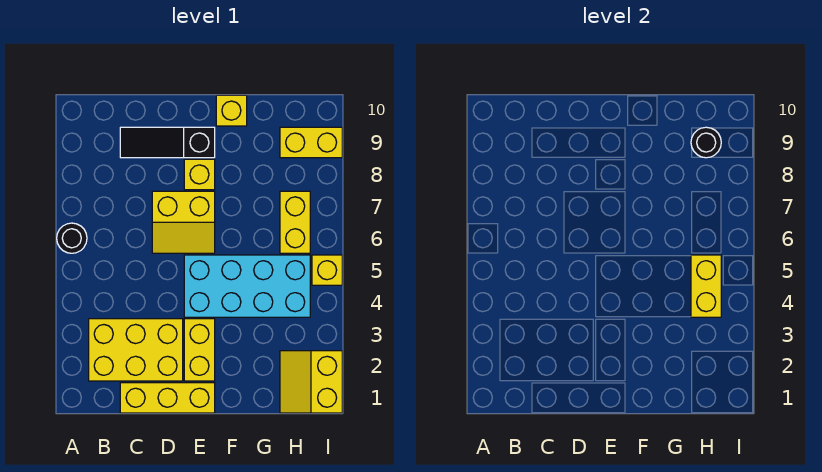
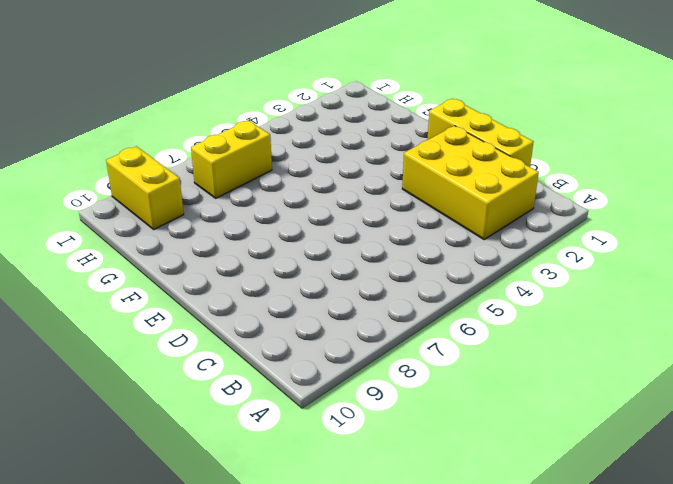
none -> black 1x1 round brick [57,223,87,253]
none -> black 1x3 slope [120,127,215,158]
none -> yellow 2x2 slope [152,191,215,253]

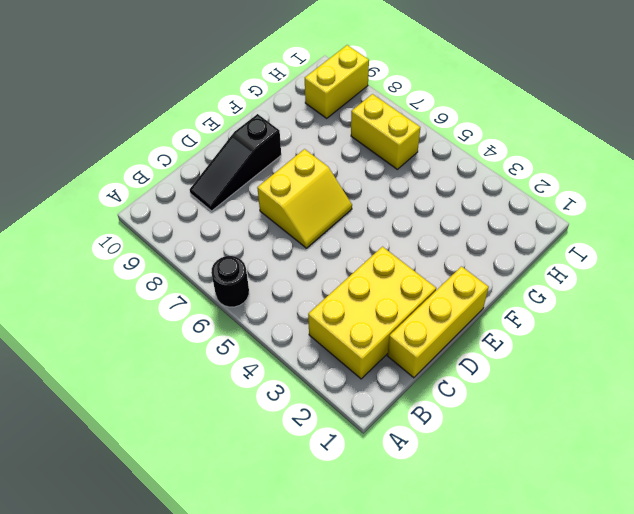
none -> yellow 1x2 brick [184,319,215,381]
none -> cyan 2x4 brick [184,255,310,317]
none -> yellow 1x1 brick [184,159,215,190]

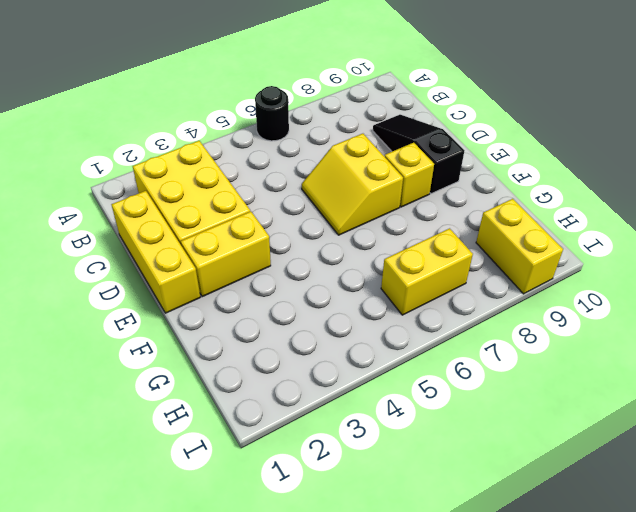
none -> cyan 2x4 brick [184,255,310,317]
none -> yellow 1x1 brick [216,95,247,126]
none -> yellow 2x2 slope [280,351,342,413]

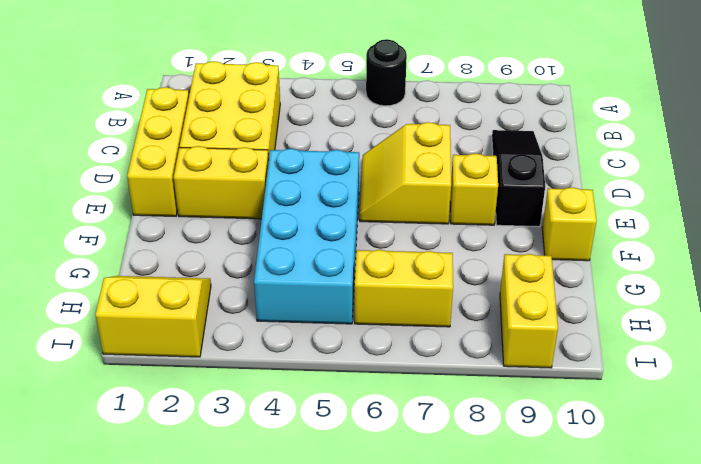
none -> yellow 1x1 brick [312,255,342,285]
none -> yellow 1x2 brick [691,255,721,317]
none -> black 1x1 round brick [691,127,721,158]

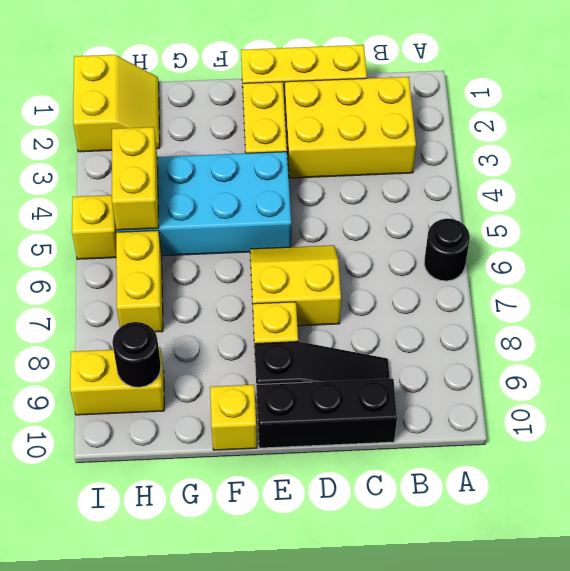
black 1x3 brick [257,379,397,448] -> none

